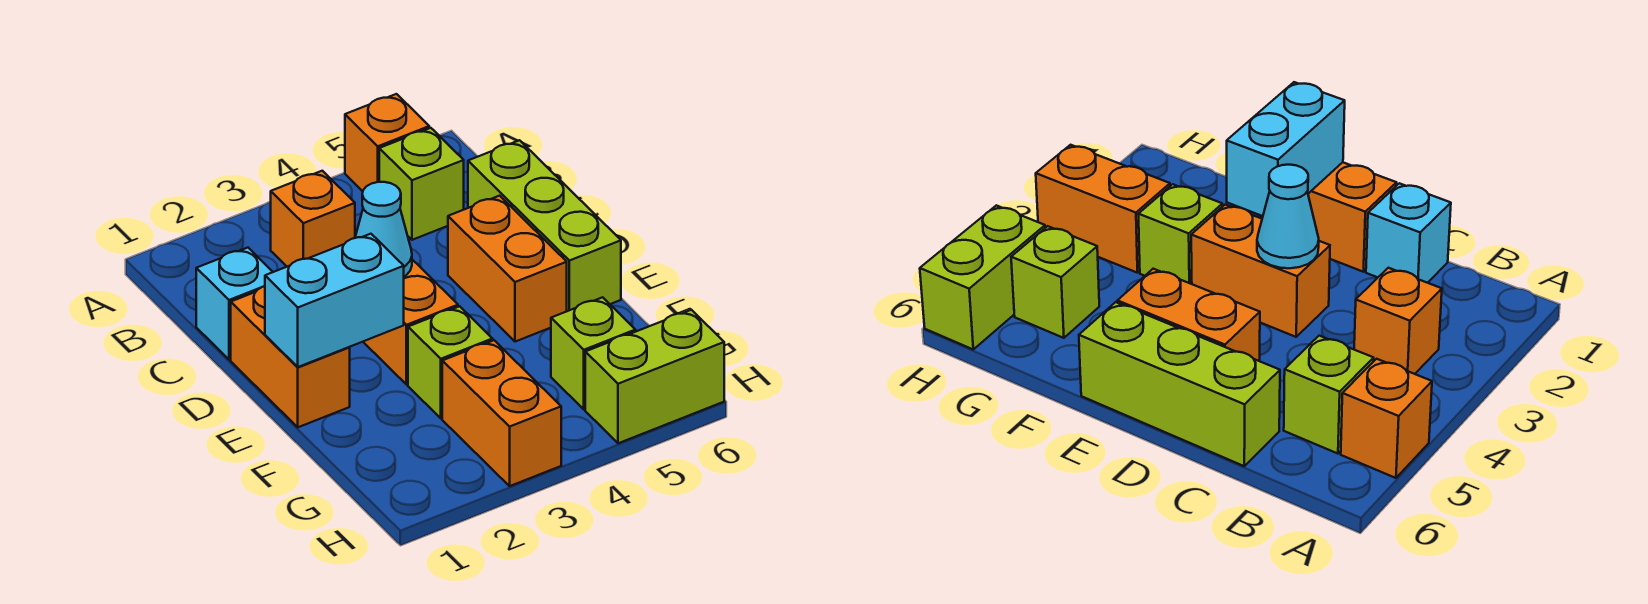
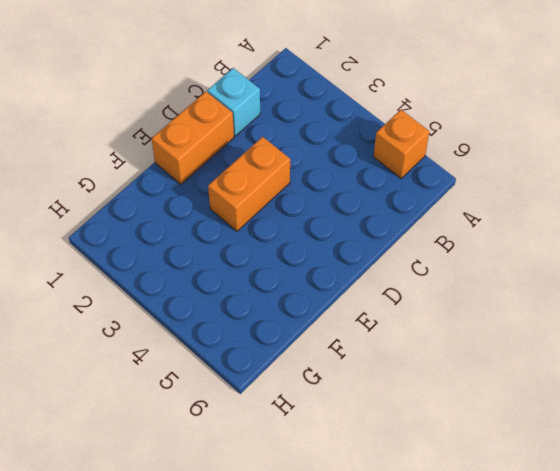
none -> orange 1x1 brick [271,171,355,267]
none -> lime 1x1 brick [379,128,464,240]
none -> lime 1x3 brick [468,140,621,311]

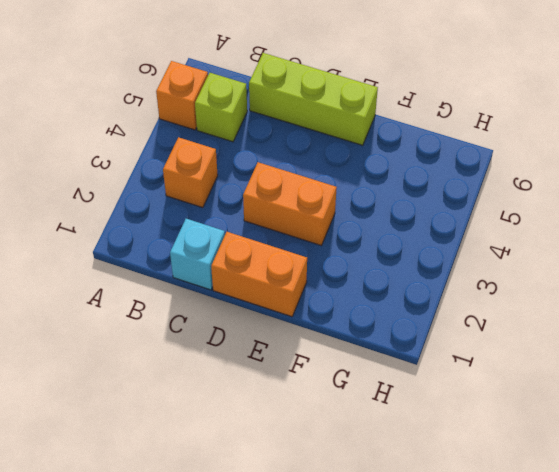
none -> orange 1x2 brick [448,196,567,342]
none -> lime 1x1 brick [408,306,493,418]
none -> orange 1x2 brick [442,340,561,486]

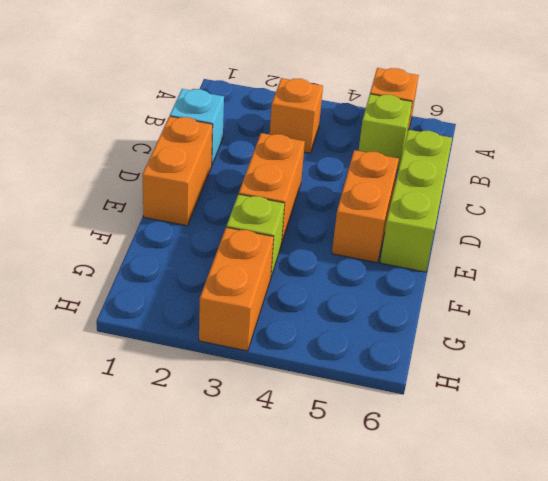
none -> lime 1x1 brick [551,297,636,409]
none -> lime 1x2 brick [585,310,724,443]
none -> cyan 1x1 cone [355,182,412,277]

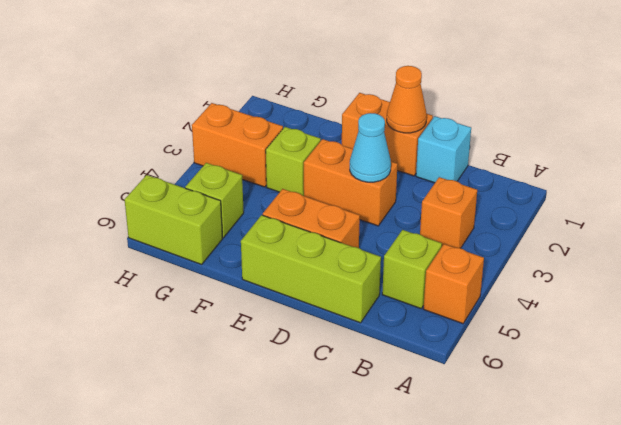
orange 1x1 cone [387,66,427,133] -> none
lime 1x2 brick [125,175,223,264] -> lime 1x2 brick turned to [585,310,724,443]
none -> cyan 1x2 brick [265,234,404,367]

